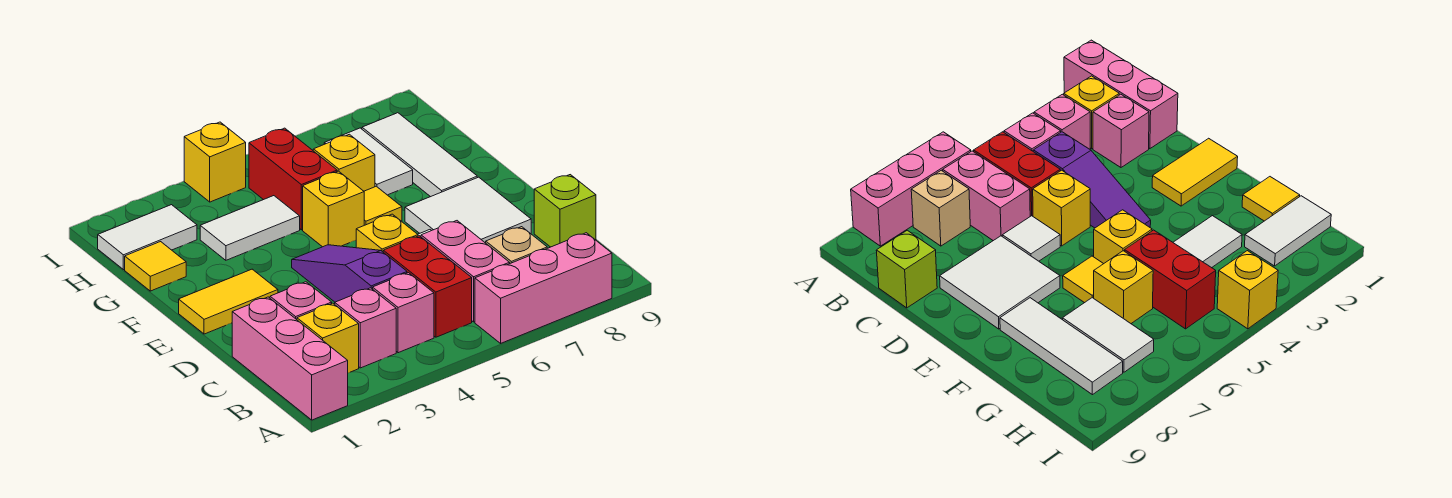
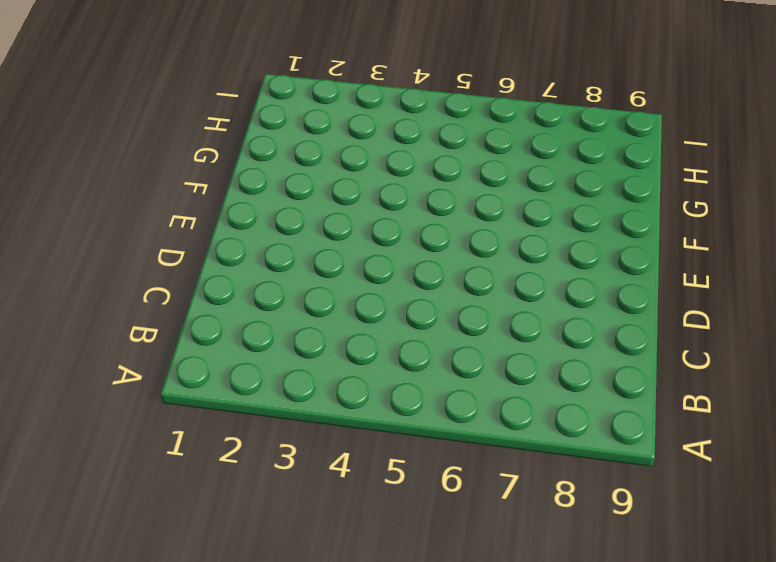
none -> pink 1x3 brick [232,297,348,420]
none -> pink 1x3 brick [475,233,612,343]
none -> yellow 1x1 brick [297,303,359,373]

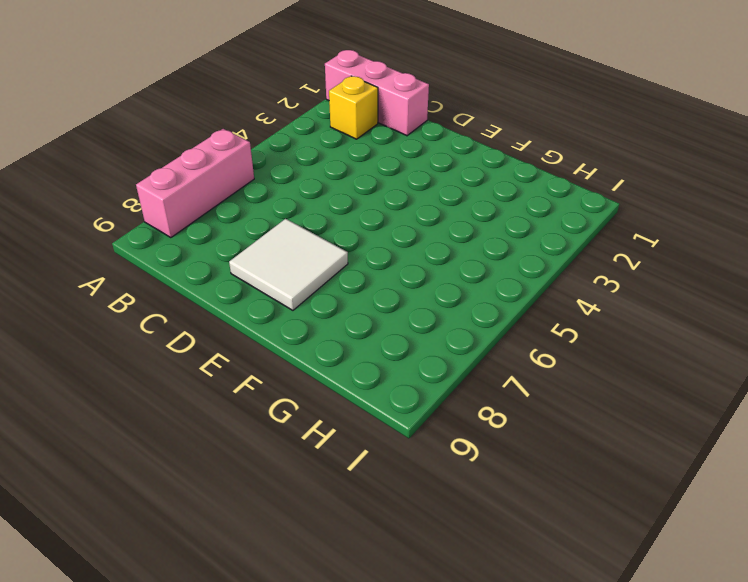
none -> pink 1x1 brick [335,288,396,368]
none -> pink 1x1 brick [373,273,434,353]
none -> red 1x2 brick [383,236,472,337]

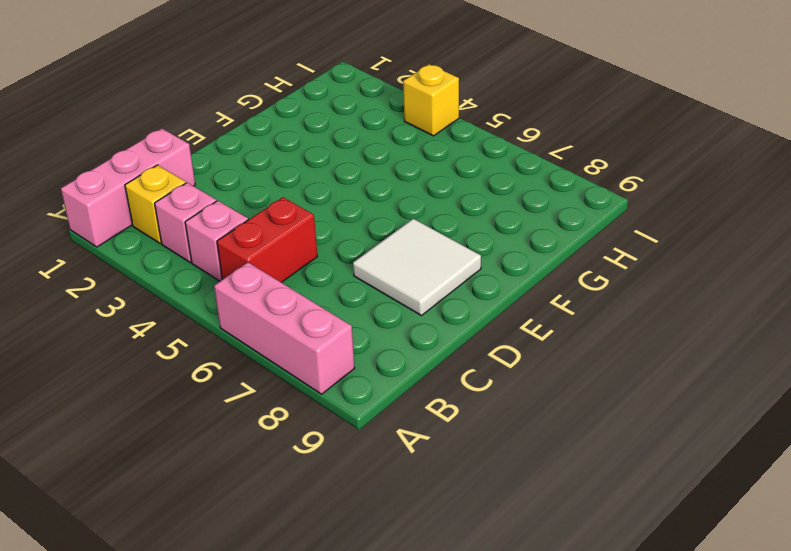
none -> pink 1x2 brick [421,221,510,322]
none -> tan 1x1 brick [486,227,547,263]
none -> pink 1x1 brick [270,282,332,320]

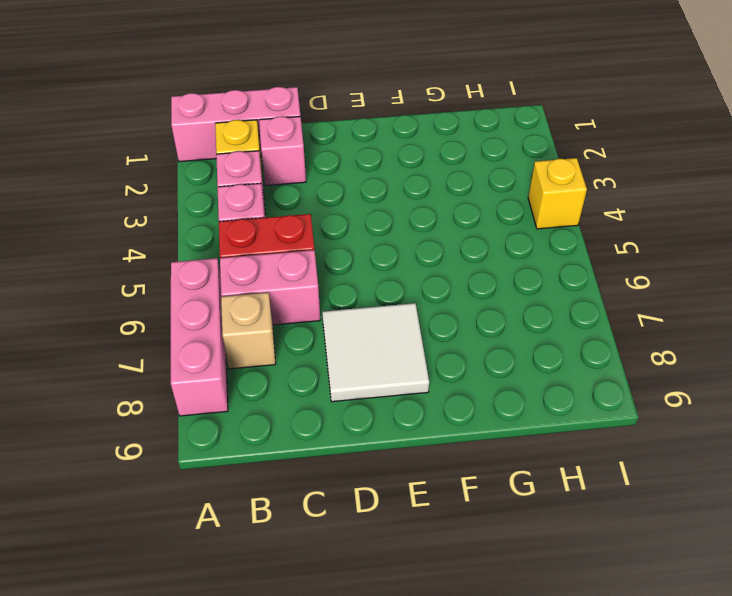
none -> purple 1x3 slope [292,245,407,302]
none -> lime 1x1 brick [534,175,596,247]
none -> yellow 1x1 brick [356,214,418,252]

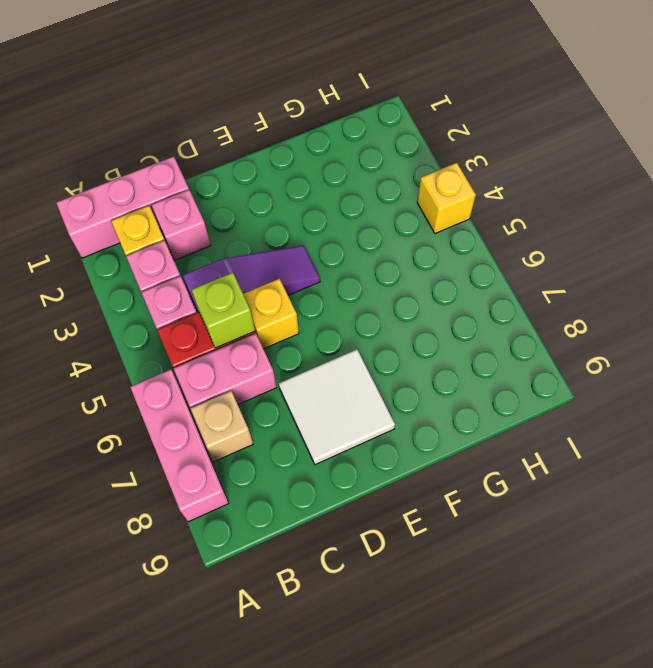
lime 1x1 brick [192,273,255,348] -> lime 1x1 brick moved to [534,175,596,247]
none -> white 1x1 tile [1002,216,1060,261]
none -> yellow 1x2 tile [179,269,278,334]
none -> yellow 1x1 brick [303,171,364,247]

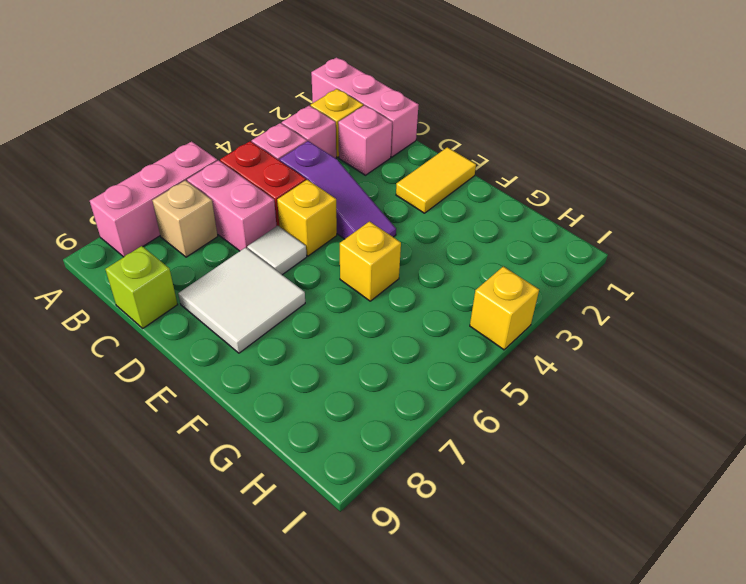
none -> yellow 1x1 tile [364,186,402,225]
none -> white 1x3 tile [362,113,477,197]
none -> yellow 1x1 tile [125,242,186,291]

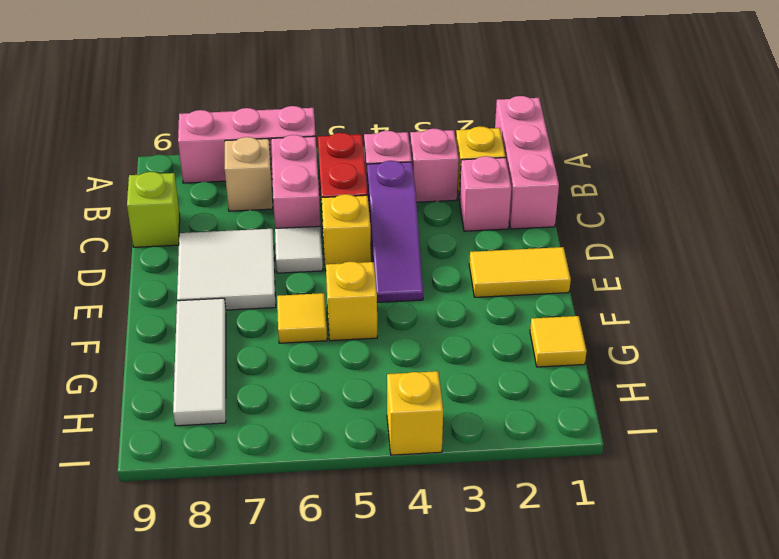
none -> white 1x2 tile [200,196,300,260]
none -> red 1x2 brick [249,128,337,230]
none -> yellow 1x1 brick [313,134,375,191]

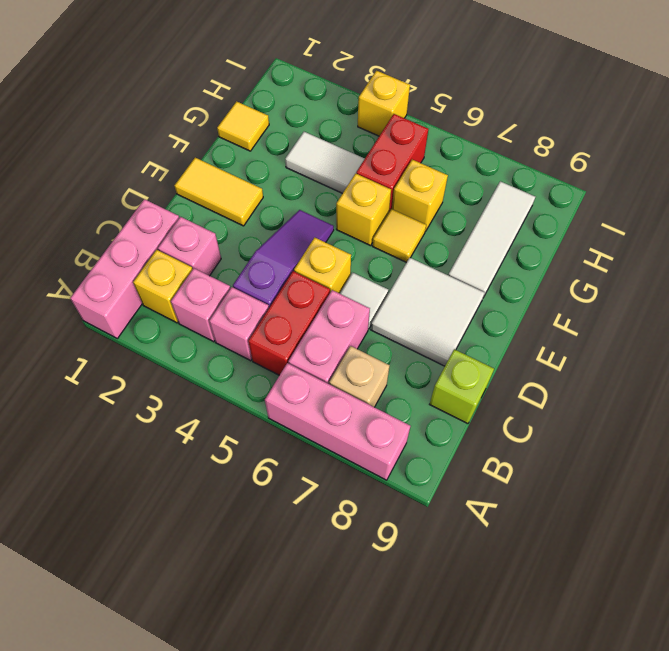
none -> white 1x2 tile [324,128,413,195]
none -> white 1x2 tile [98,205,197,270]

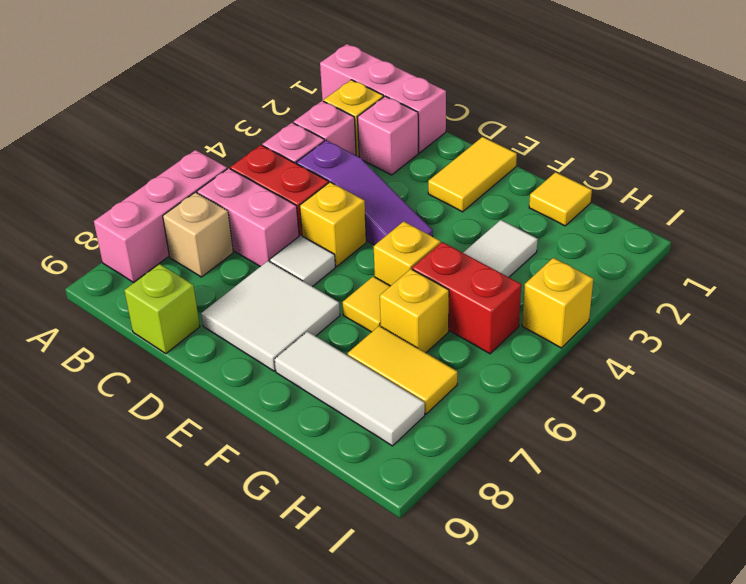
yellow 1x2 tile [348,326,457,414] -> white 1x2 tile [324,128,413,195]
none -> white 1x2 tile [98,205,197,270]

